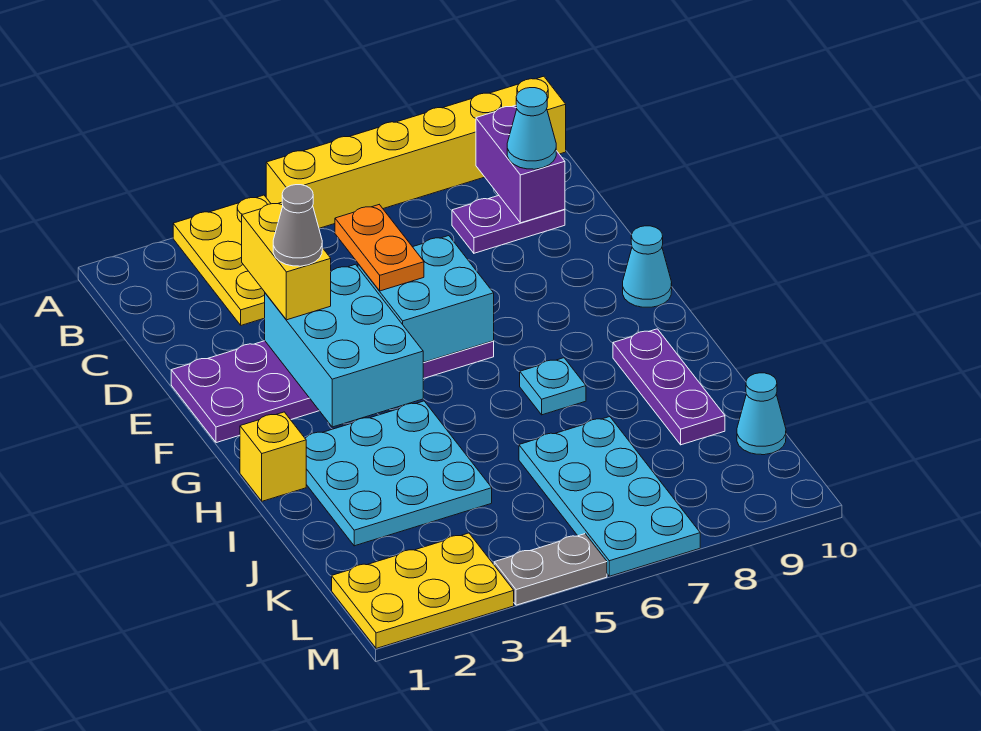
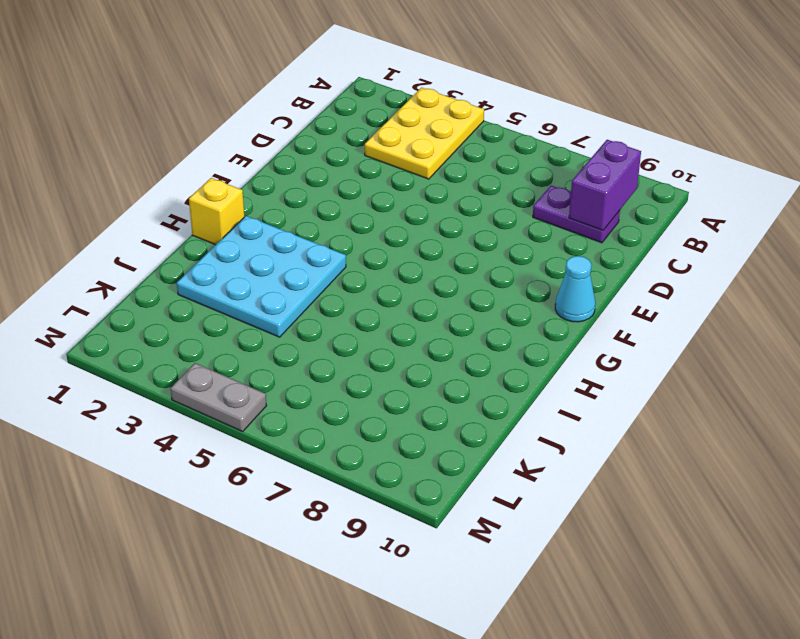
none -> yellow 1x6 brick [266,76,566,228]
none -> purple 2x6 plate [171,341,494,443]
none -> cyan 1x1 plate [520,358,586,415]

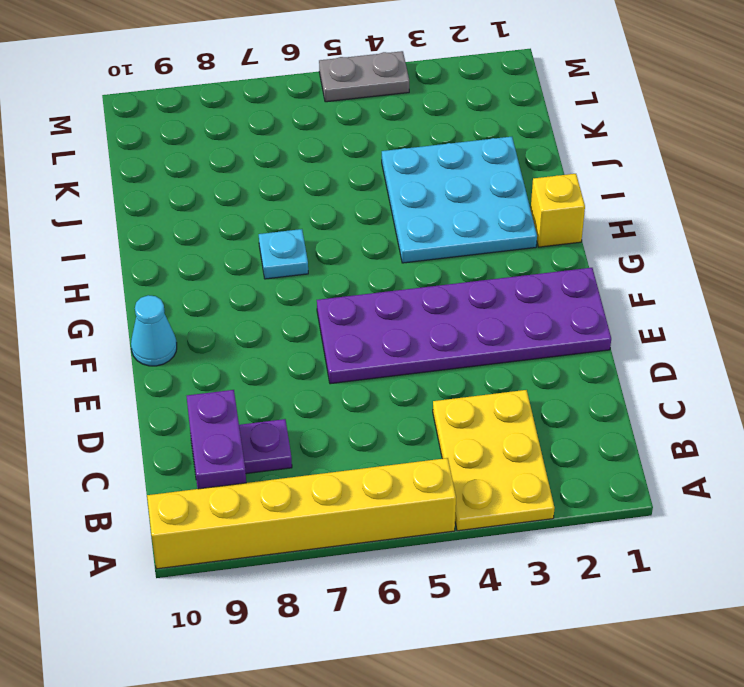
none -> purple 1x3 plate [613,329,725,445]
none -> cyan 2x4 plate [519,417,700,576]
none -> cyan 1x1 cone [737,373,786,455]

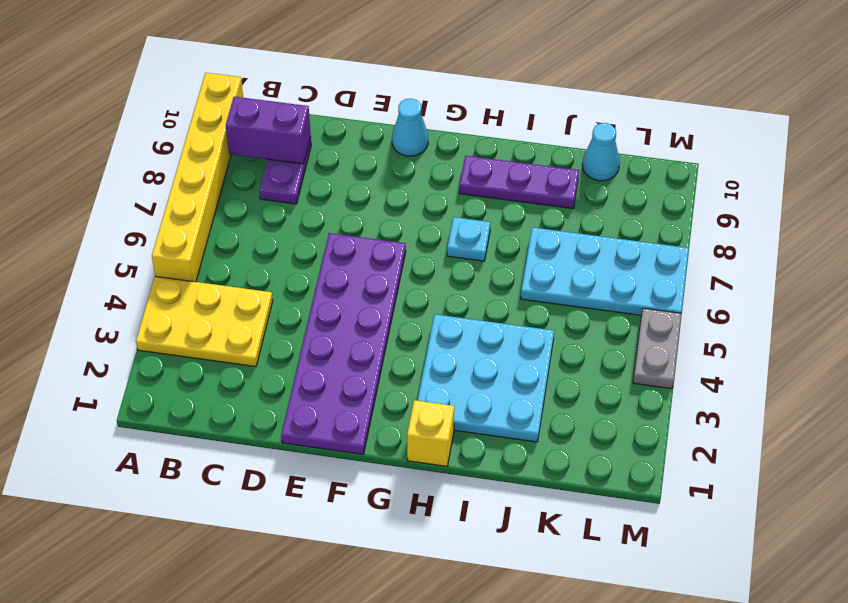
none -> yellow 2x3 plate [332,533,514,649]
none -> cyan 2x3 brick [265,264,423,427]
none -> cyan 2x2 brick [358,236,494,362]

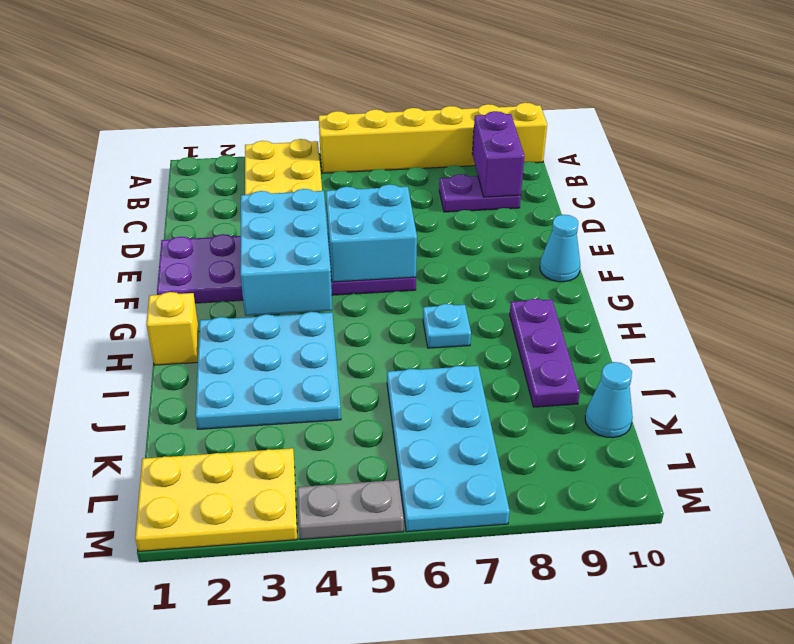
none -> cyan 1x1 cone [507,88,556,169]
none -> yellow 1x2 brick [242,202,331,320]
none -> orange 1x2 plate [335,205,424,291]

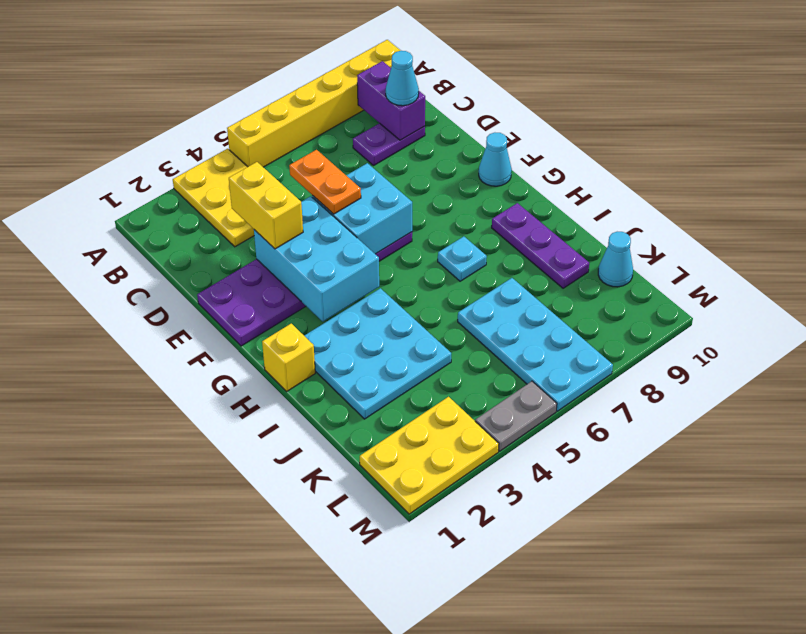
none -> grey 1x1 cone [273,185,322,266]

